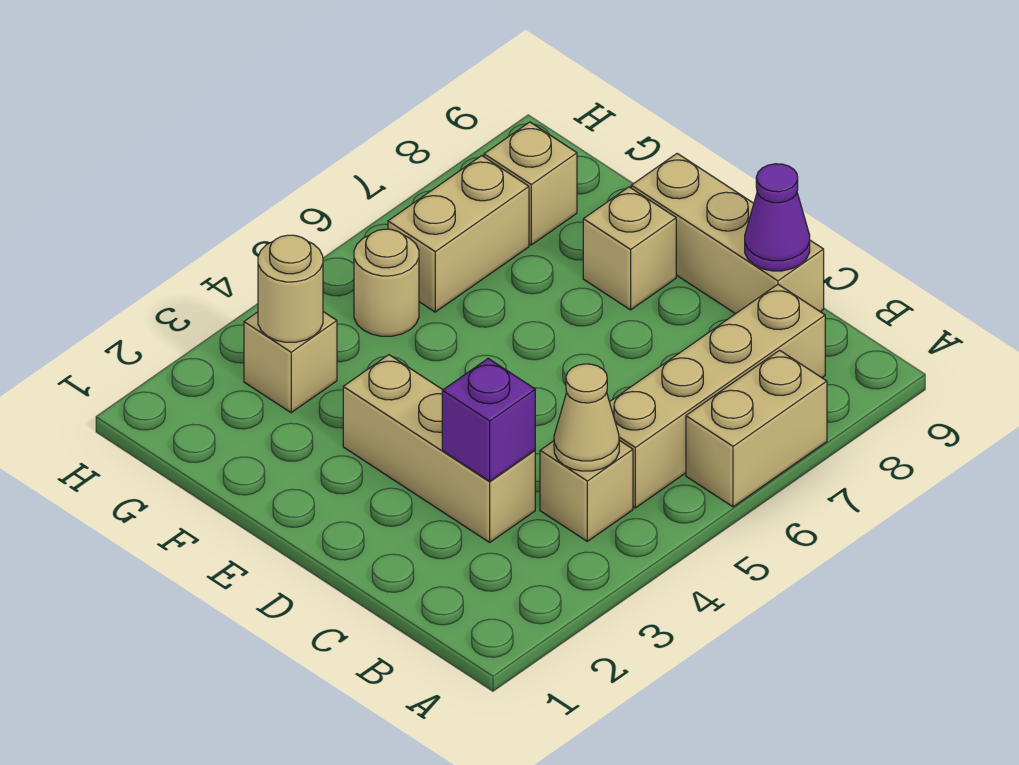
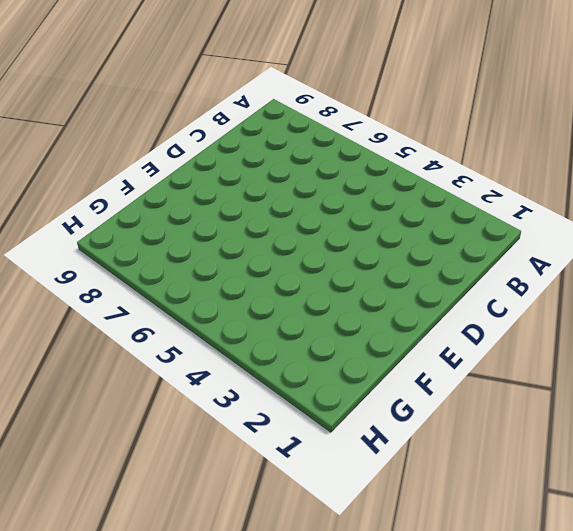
none -> tan 1x2 brick [686,350,827,507]
none -> tan 1x1 brick [540,440,633,541]
none -> tan 1x4 brick [610,284,825,508]

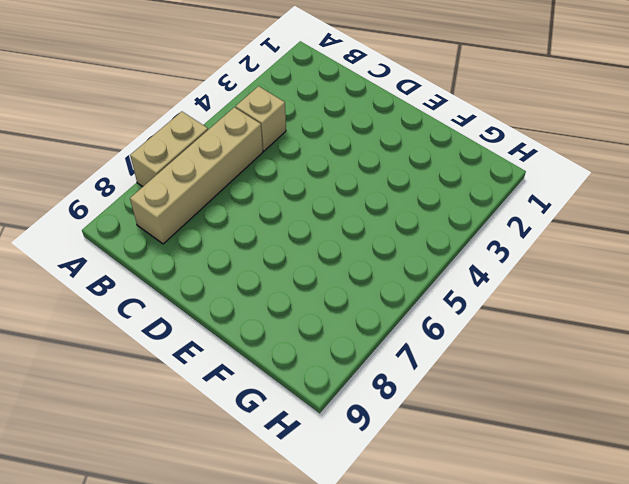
none -> tan 1x3 brick [343,355,535,542]
none -> tan 1x3 brick [631,154,824,314]
none -> tan 1x1 brick [583,187,676,310]

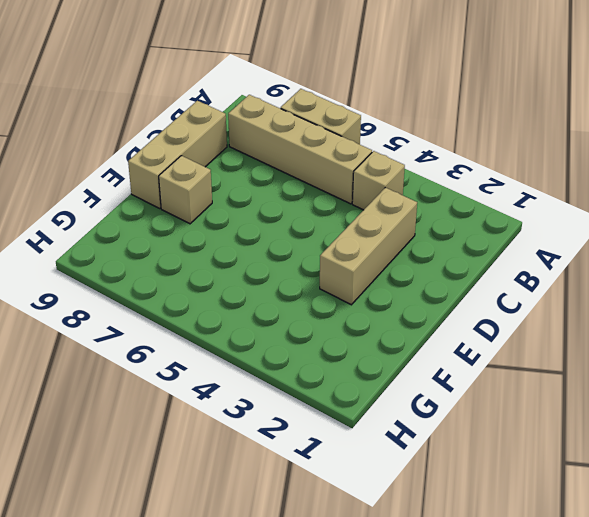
none -> tan 1x1 brick [244,312,337,413]
none -> tan 1x1 round brick [354,229,419,336]
none -> tan 1x2 brick [388,156,529,312]

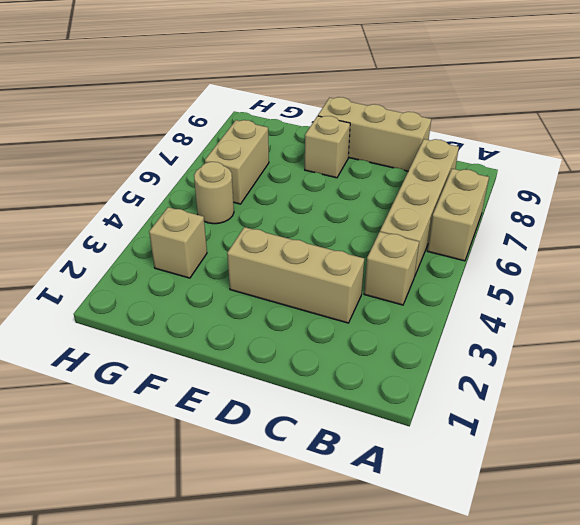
none -> tan 1x1 brick [484,122,577,245]
none -> tan 1x1 cone [554,364,619,471]
none -> purple 1x1 brick [442,359,535,481]

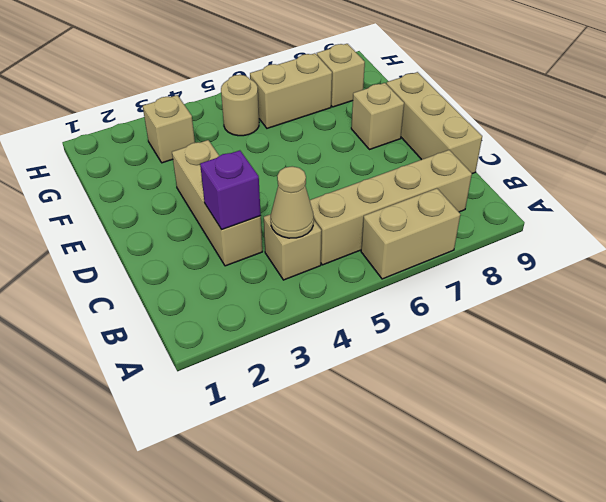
none -> purple 1x1 cone [745,164,810,271]
none -> tan 1x1 round brick [258,235,323,342]

